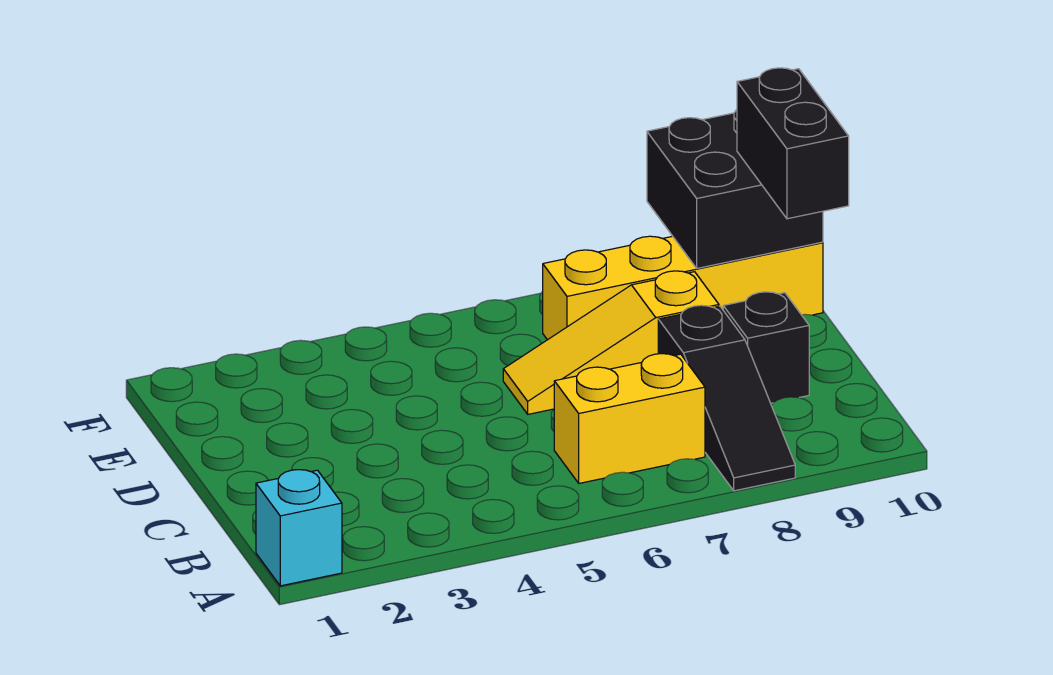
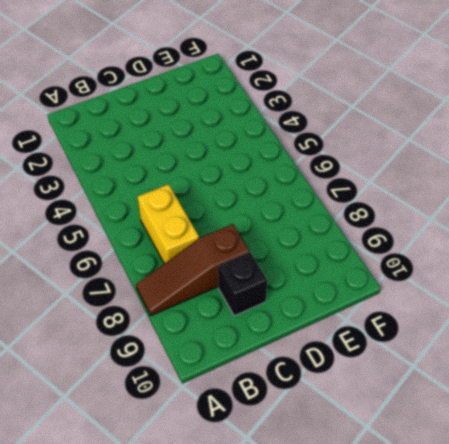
brown 1x3 slope [136,224,249,316] -> black 1x3 slope [658,305,795,491]
none -> cyan 1x1 brick [256,470,342,586]
none -> yellow 1x3 slope [503,271,719,414]

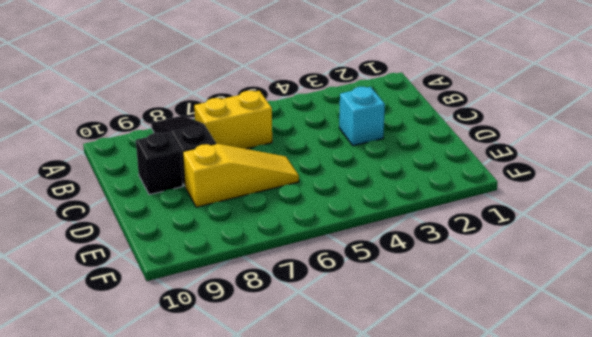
cyan 1x1 brick [339,87,385,146] -> cyan 1x1 brick moved to [256,470,342,586]
none -> yellow 1x4 brick [543,236,823,340]
none -> black 2x2 brick [647,110,823,268]

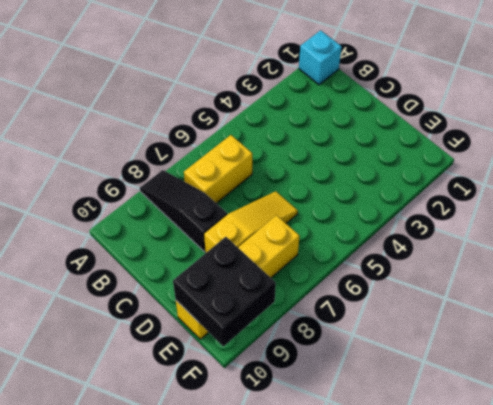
none -> black 1x1 brick [723,292,809,403]
none -> black 1x2 brick [737,68,849,219]

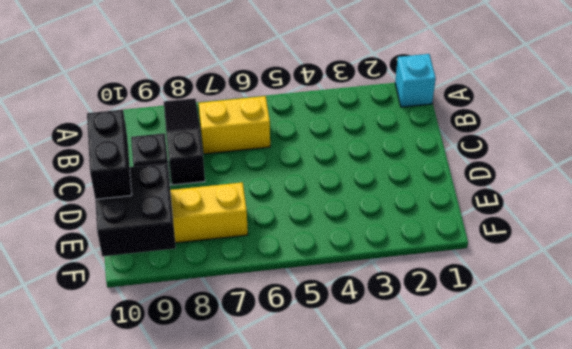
none -> yellow 1x3 slope [503,271,719,414]

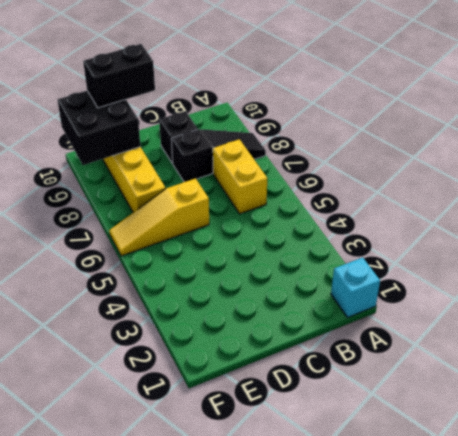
yellow 1x3 slope [109,178,209,256] -> yellow 1x3 slope turned to [503,271,719,414]

